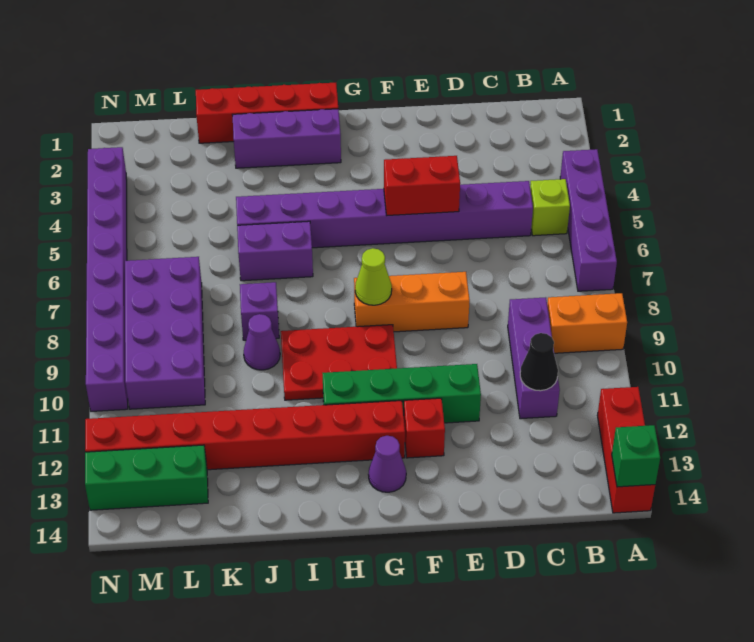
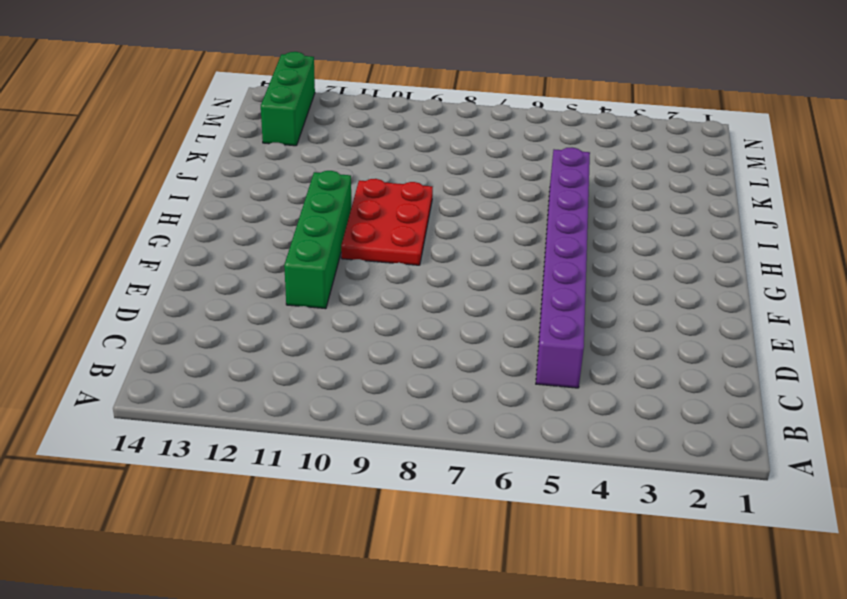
none -> purple 1x4 brick [560,149,617,291]
none -> orange 1x2 brick [547,293,627,353]
none -> red 1x3 brick [597,387,655,513]

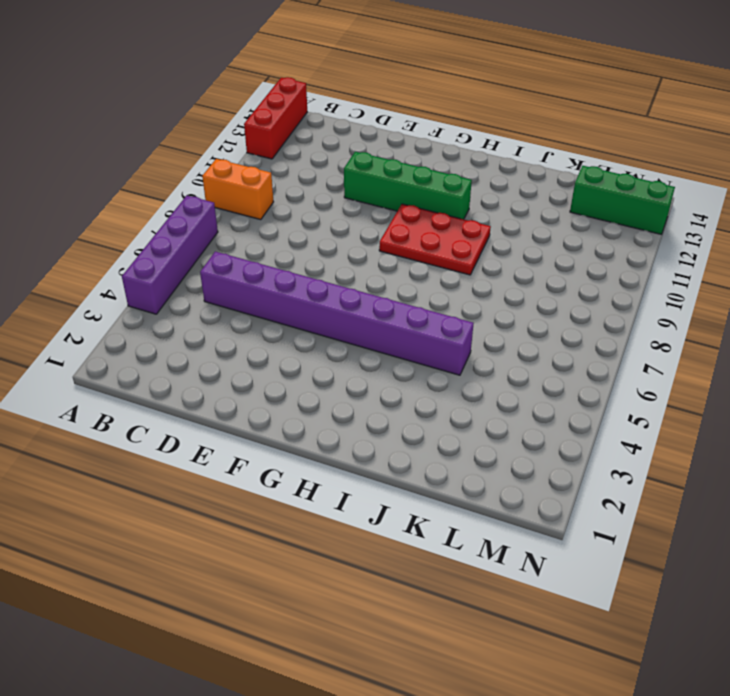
none -> lime 1x1 brick [530,179,570,236]
none -> purple 1x3 brick [508,297,560,419]
none -> orange 1x3 brick [354,272,470,332]

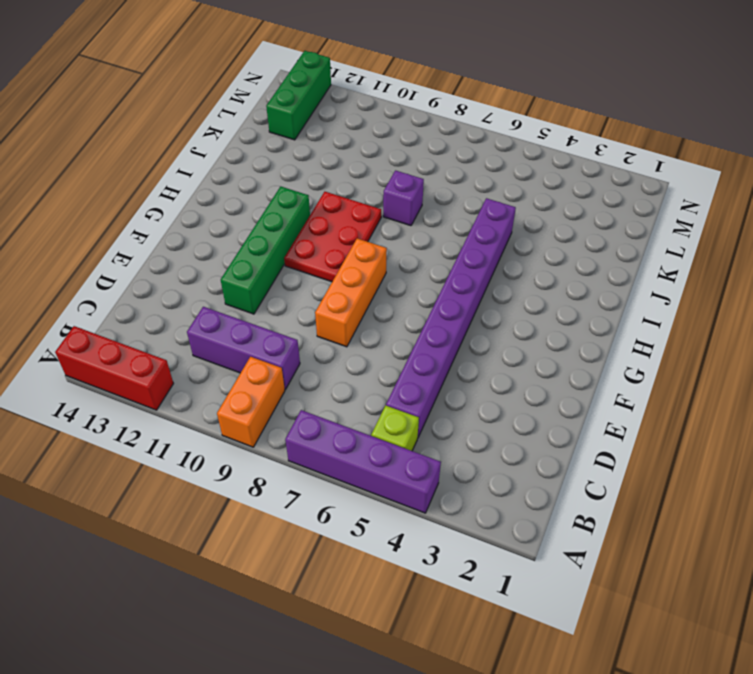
none -> red 1x1 brick [404,398,445,458]
none -> red 1x8 brick [85,401,405,470]
none -> purple 1x1 cone [368,436,406,492]

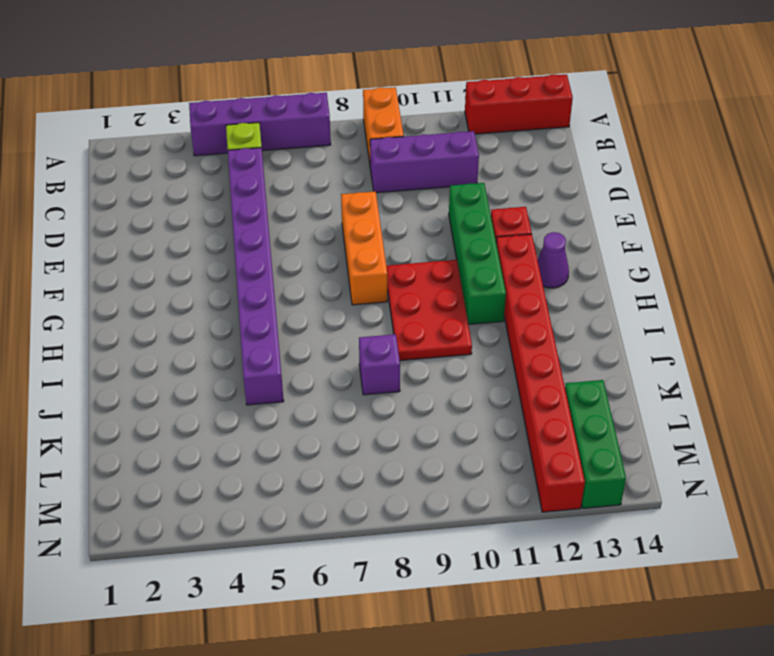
none -> red 1x4 brick [196,83,338,143]
none -> purple 1x3 brick [233,109,341,168]
none -> purple 1x2 brick [237,221,313,281]

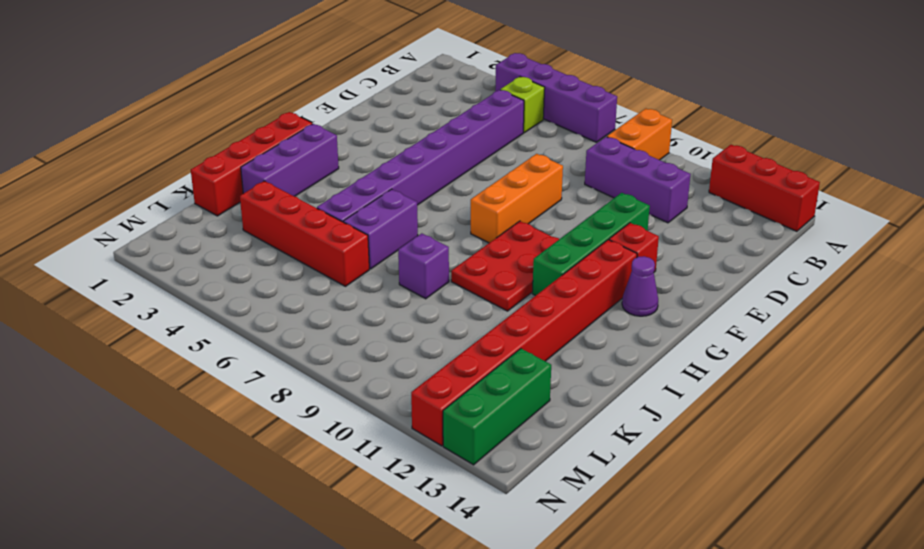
red 1x4 brick [240,181,369,286] -> none
none -> purple 1x1 cone [244,314,280,370]
none -> purple 2x4 brick [125,257,205,409]
none -> purple 1x8 brick [86,147,128,411]

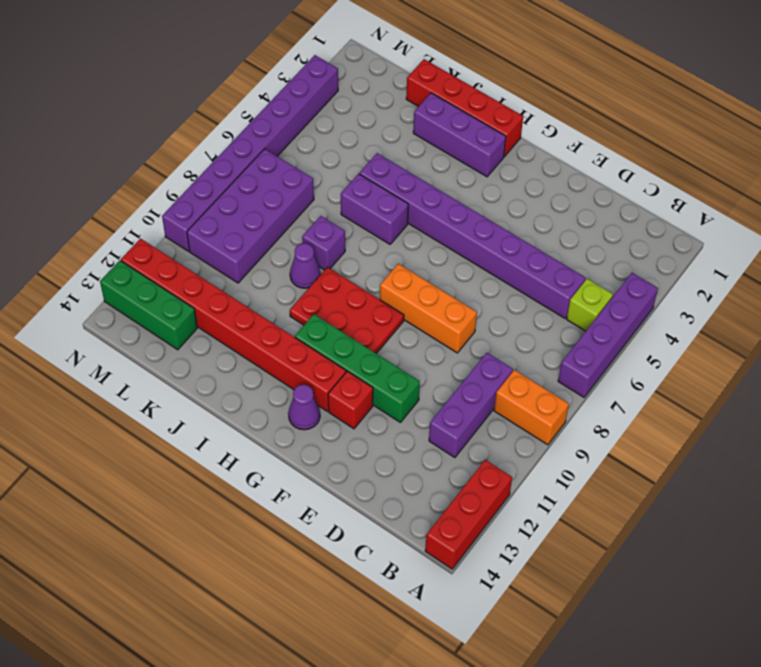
none -> green 1x1 brick [612,425,660,487]
none -> black 1x1 cone [520,333,558,391]
none -> red 1x2 brick [384,156,460,216]

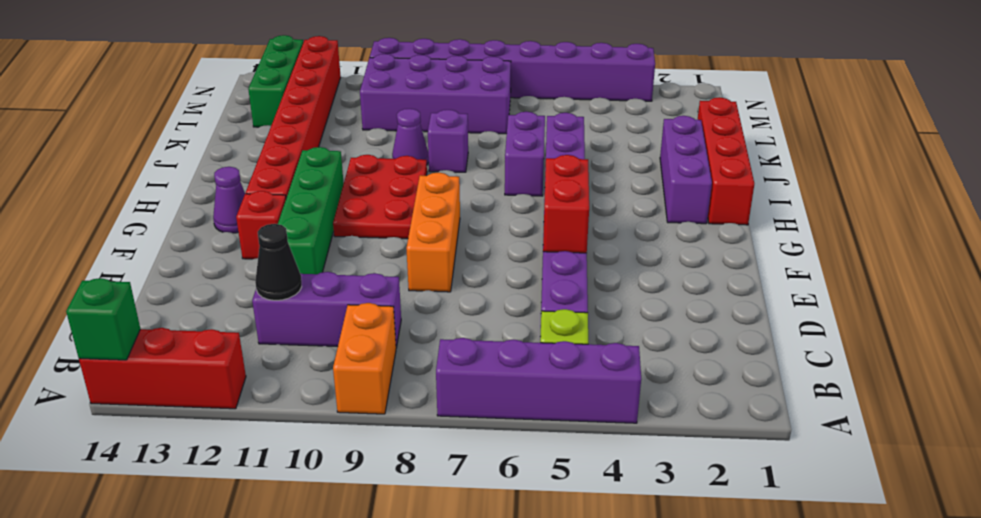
none -> lime 1x1 cone [355,248,392,305]

